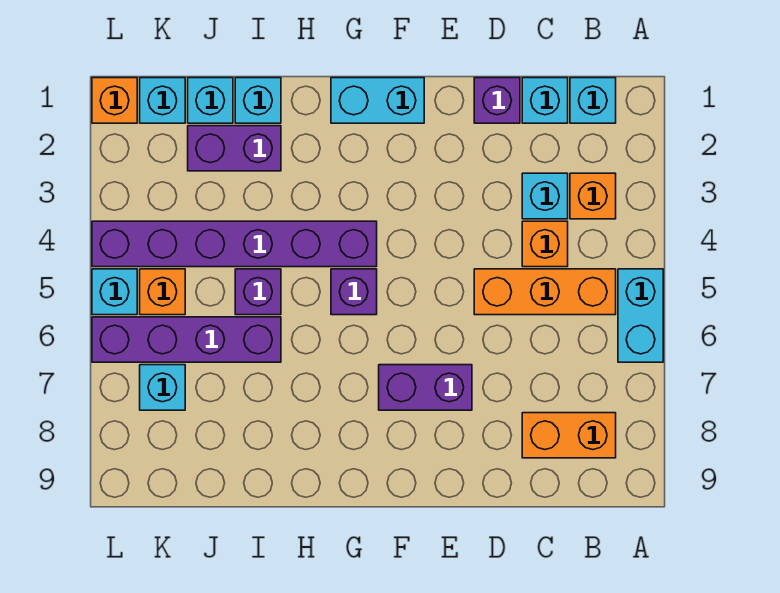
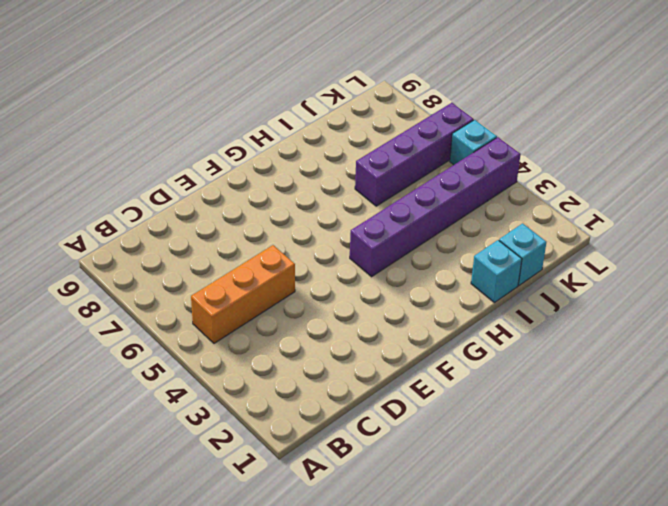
none -> cyan 1x2 brick [618,269,663,362]
none -> cyan 1x1 brick [570,78,616,123]
none -> orange 1x1 brick [570,173,616,219]

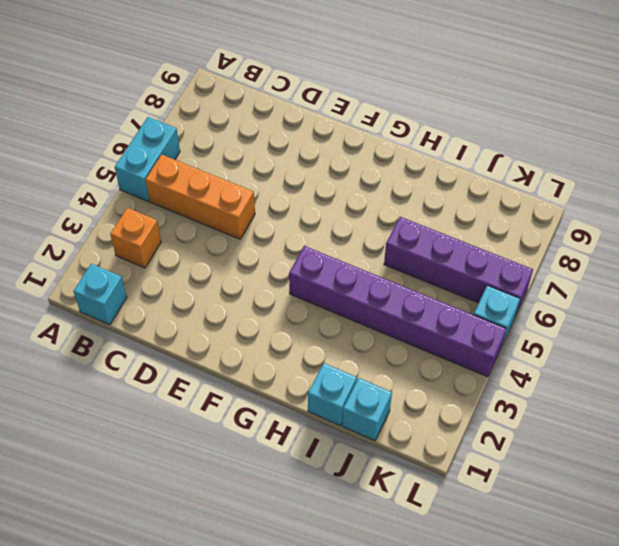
none -> orange 1x2 brick [522,413,616,458]
none -> cyan 1x1 brick [522,78,568,123]
none -> cyan 1x1 brick [522,173,568,219]

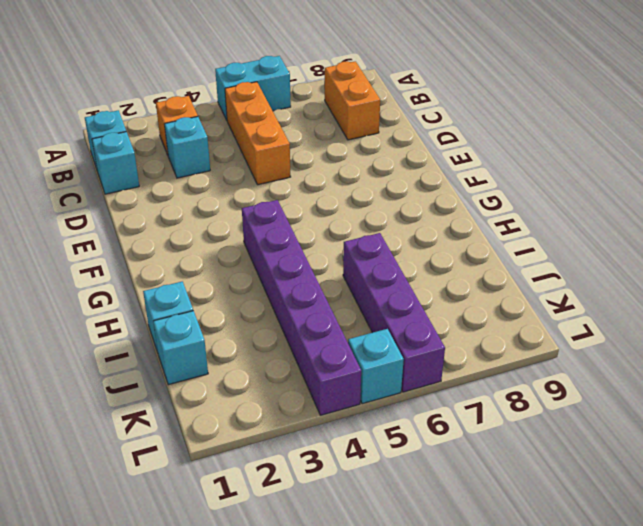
none -> orange 1x1 brick [522,221,568,267]
none -> purple 1x1 brick [474,78,520,123]
none -> purple 1x2 brick [379,365,472,410]

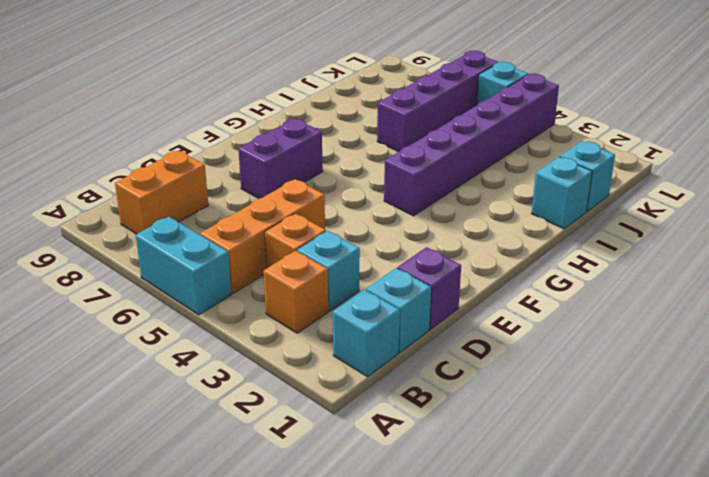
none -> cyan 1x2 brick [331,78,424,123]
none -> purple 1x1 brick [331,269,377,315]
none -> purple 1x2 brick [188,126,281,171]

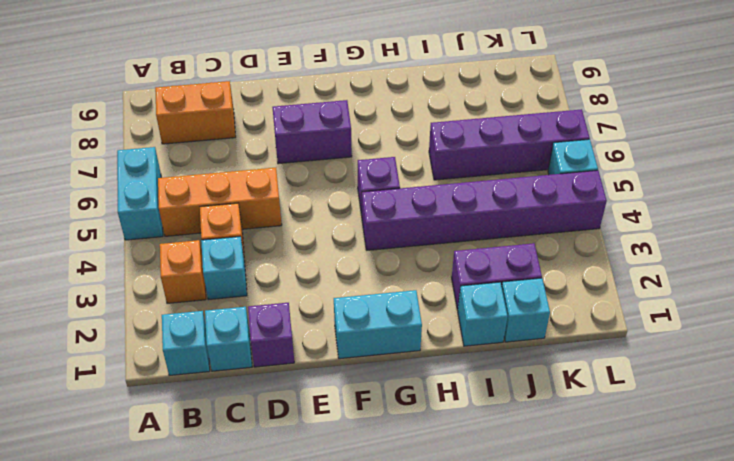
none -> purple 1x1 brick [235,269,281,315]
none -> cyan 1x1 brick [140,78,185,123]
none -> orange 1x1 brick [140,269,185,315]

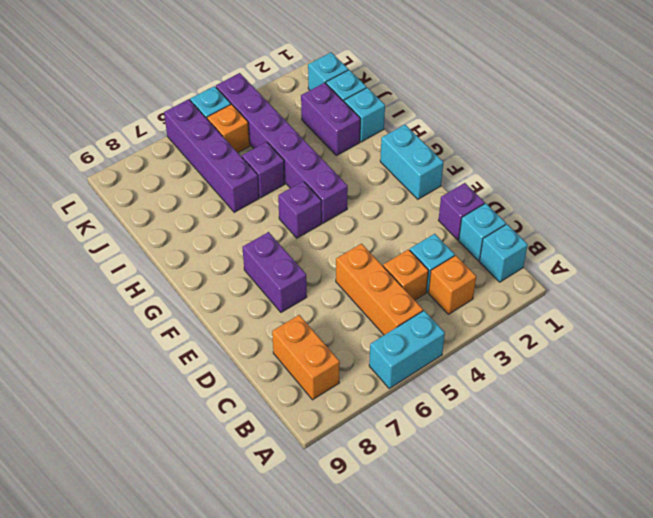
none -> cyan 1x1 brick [140,365,185,410]
none -> orange 1x1 brick [92,78,137,123]

